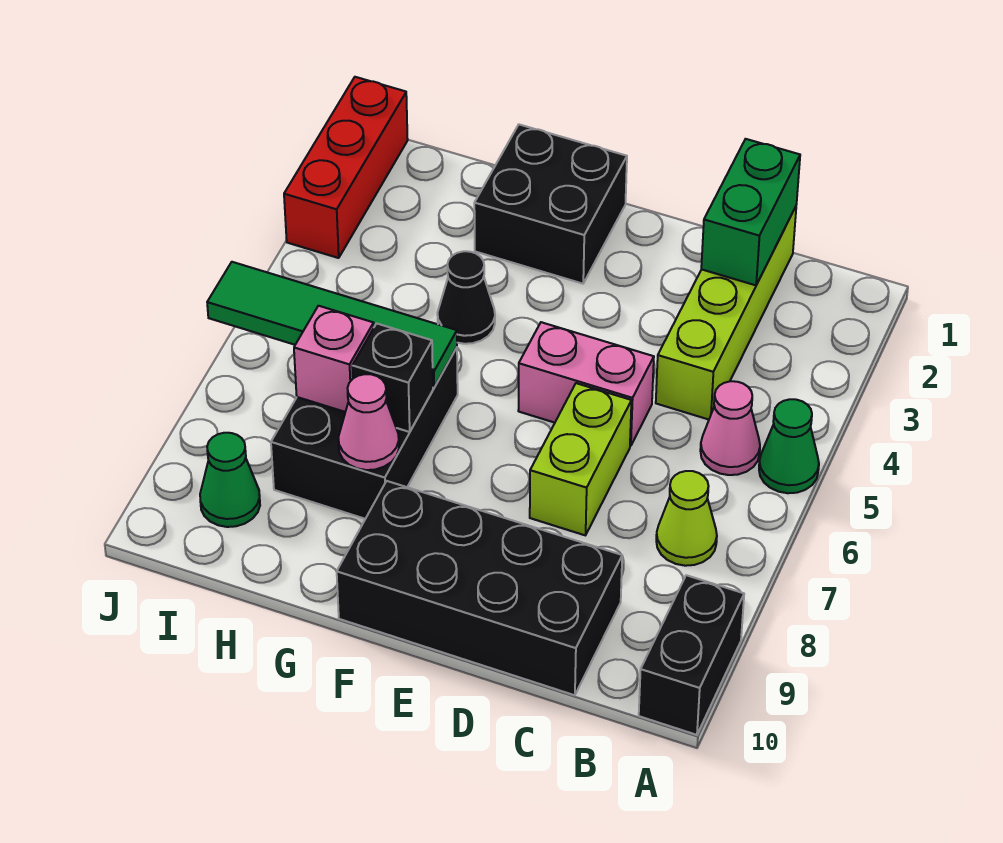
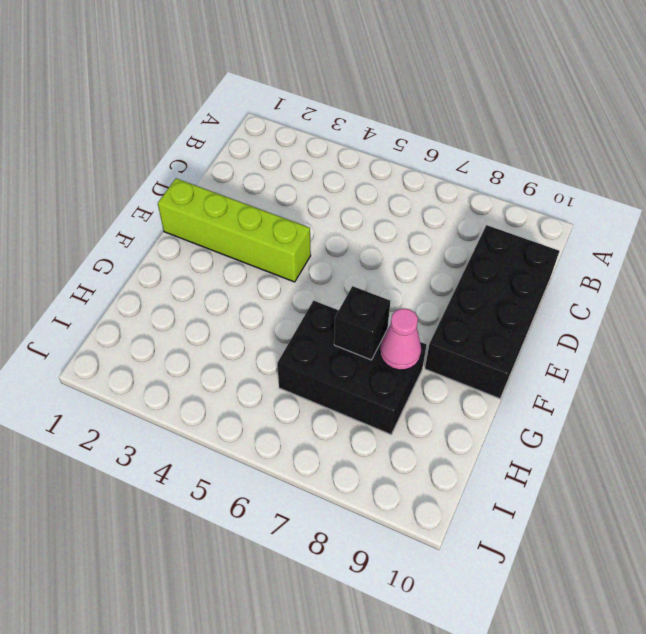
lime 1x4 brick [158,178,311,282] -> lime 1x4 brick moved to [656,207,796,420]
none -> green 1x1 cone [759,399,819,493]
none -> black 1x2 brick [639,575,744,735]
none -> pink 1x1 cone [700,381,760,475]

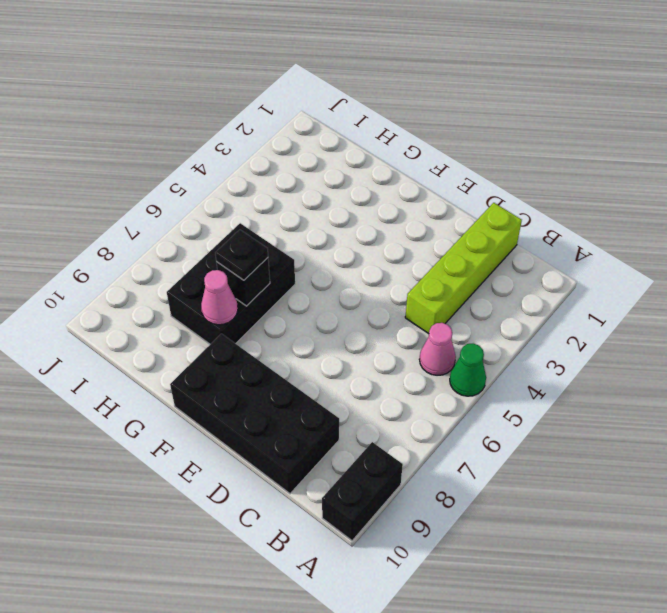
black 1x1 plate [215,230,268,280] -> none
none -> lime 1x1 cone [656,471,717,566]
none -> pink 1x2 brick [518,322,654,446]
none -> lime 1x2 brick [530,383,631,535]

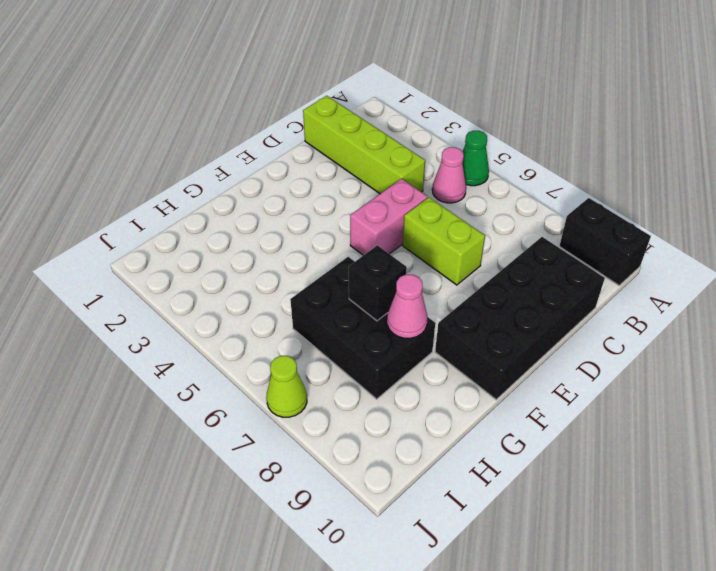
lime 1x1 cone [266,356,307,417] -> lime 1x1 cone moved to [656,471,717,566]
none -> black 2x2 brick [474,125,627,284]
none -> black 1x1 cone [437,251,495,344]
none -> green 1x1 cone [200,433,260,527]

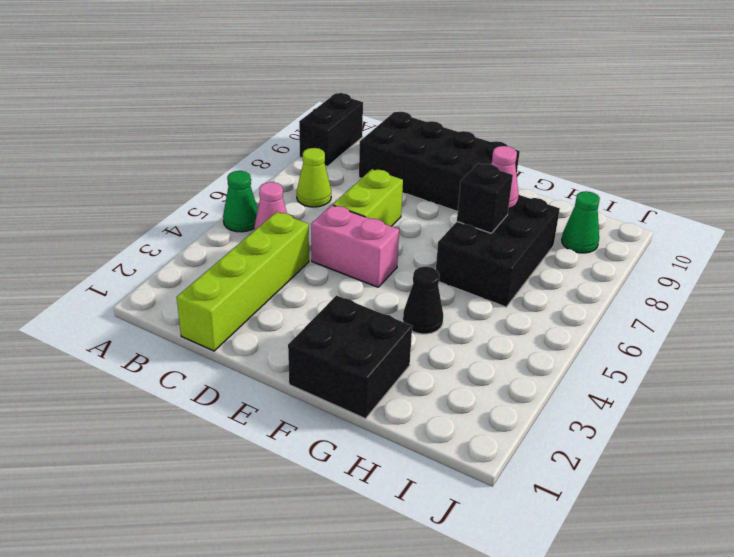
none -> red 1x3 brick [284,77,408,258]
none -> green 1x2 brick [701,139,800,285]
none -> green 1x4 tile [207,262,457,388]

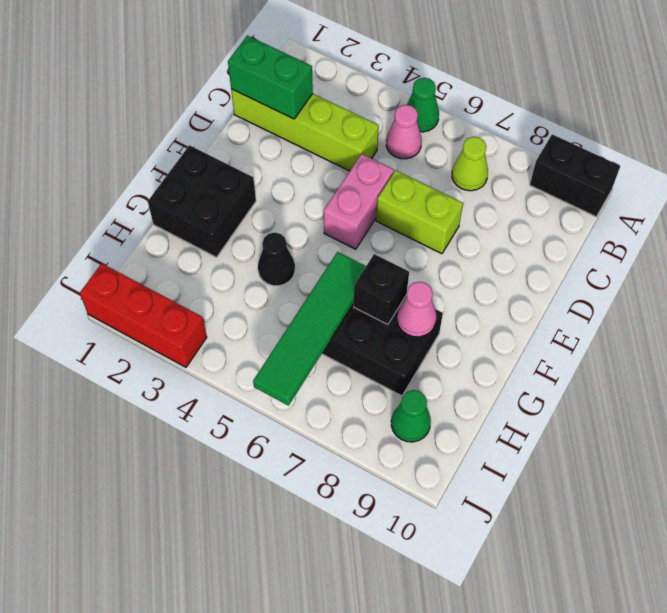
none -> black 2x4 brick [337,481,622,695]
none -> pink 1x1 brick [294,306,374,412]

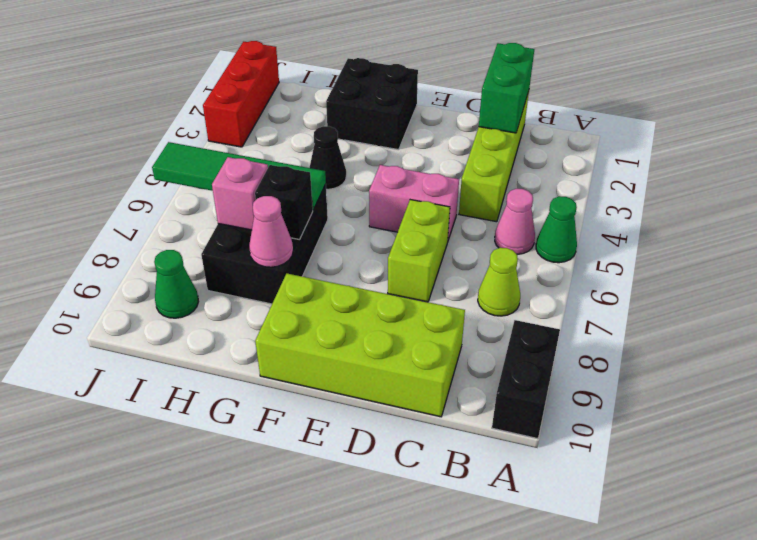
lime 2x4 brick [255,274,465,417] -> black 2x4 brick [337,481,622,695]

